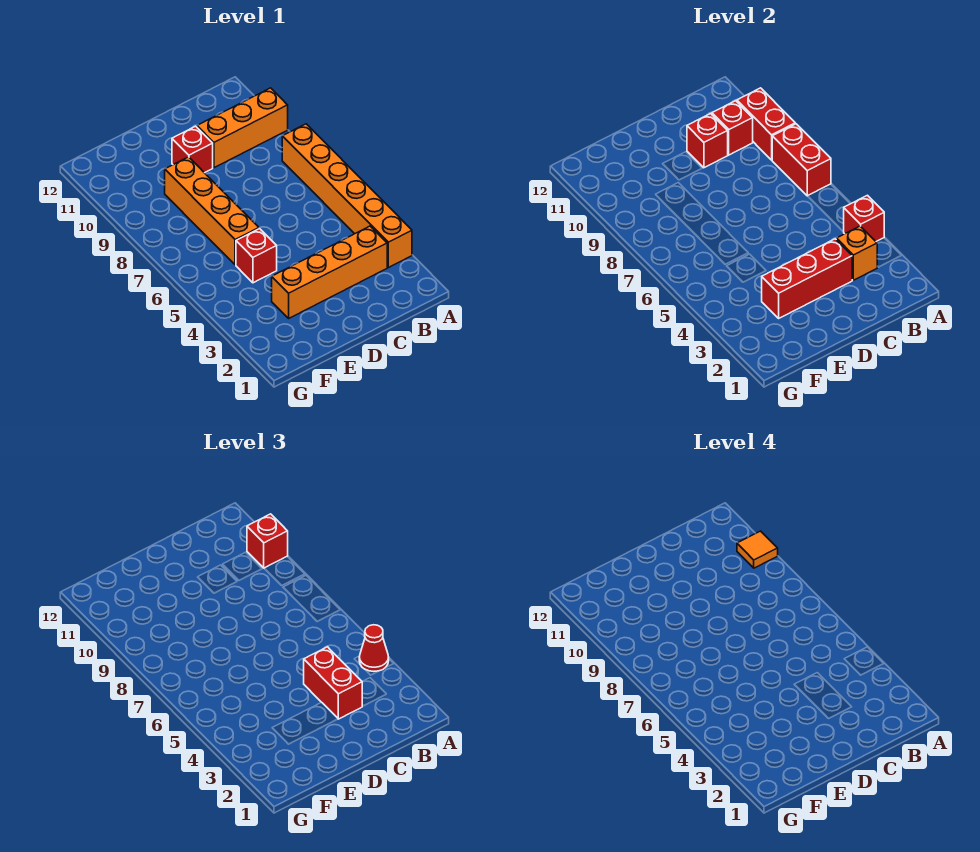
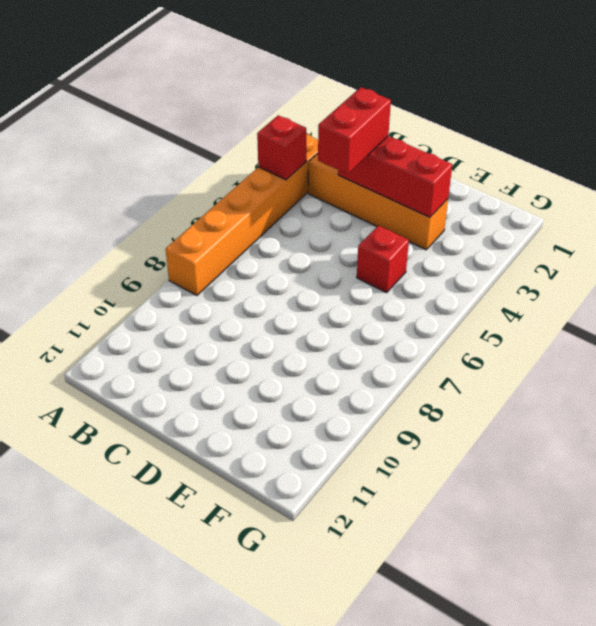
none -> orange 1x3 brick [197,88,288,168]
none -> red 1x1 brick [172,126,213,173]
none -> orange 1x4 brick [165,157,259,265]

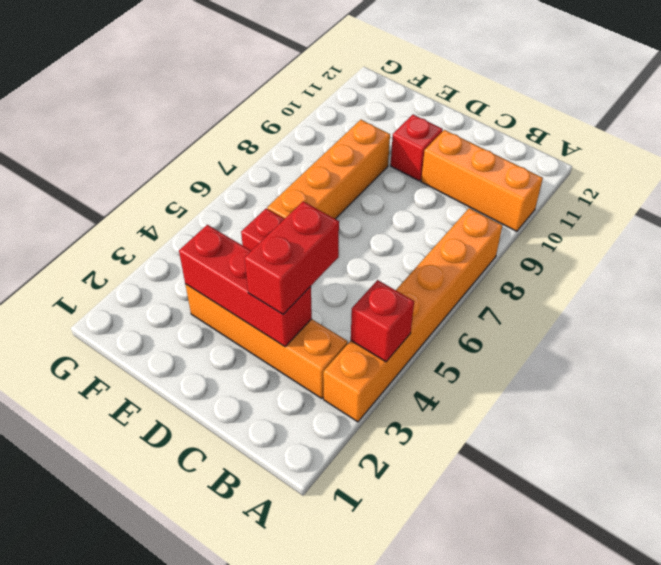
none -> red 1x2 brick [772,124,831,196]
none -> red 1x2 brick [737,88,795,160]
none -> orange 1x1 brick [836,226,877,280]

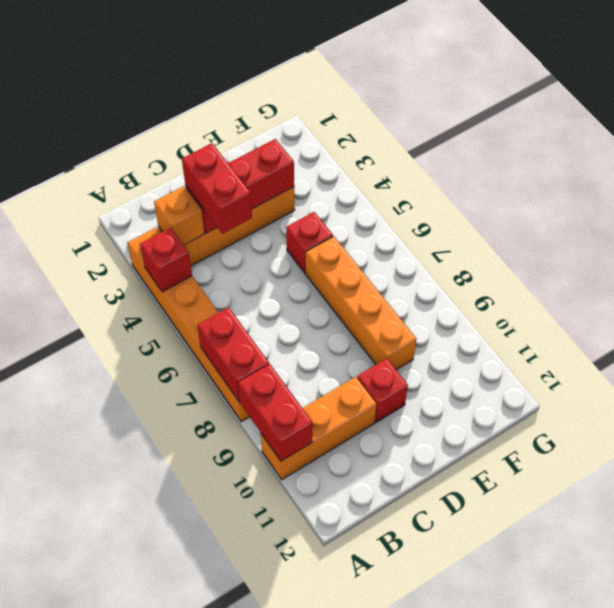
none -> red 1x1 brick [712,101,753,155]
none -> red 1x1 brick [687,114,728,168]
none -> red 1x1 cone [359,625,389,671]

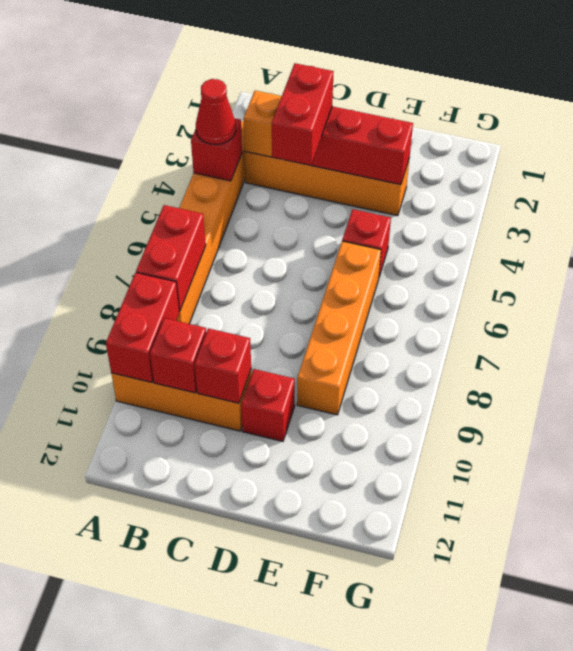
none -> red 1x1 brick [247,514,288,568]
none -> orange 1x1 tile [737,531,778,568]

